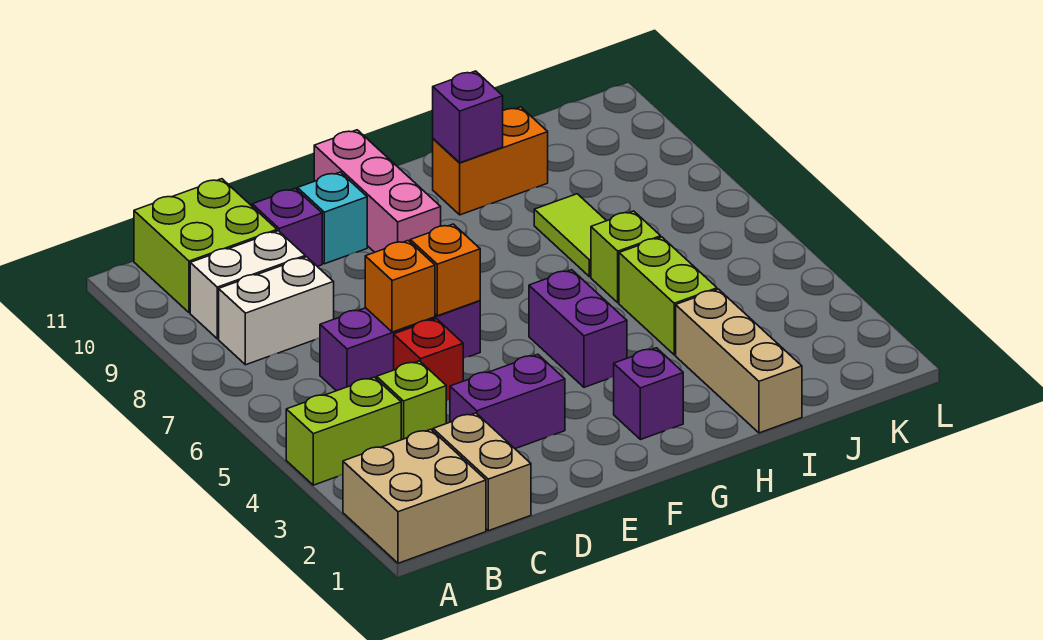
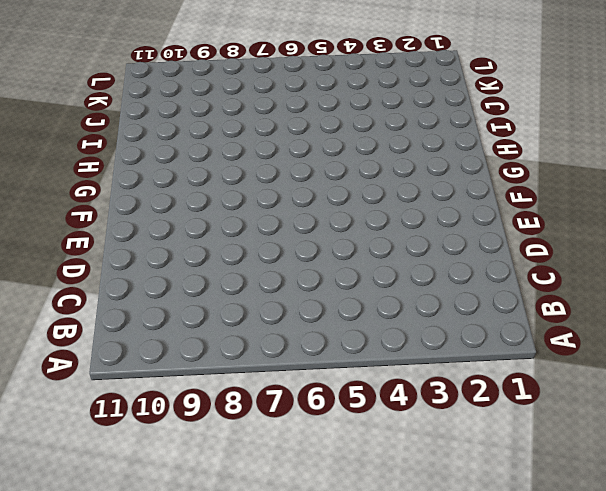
none -> tan 2x2 brick [343,429,486,563]
none -> lime 1x2 brick [286,377,401,485]
none -> white 1x2 brick [219,257,334,365]

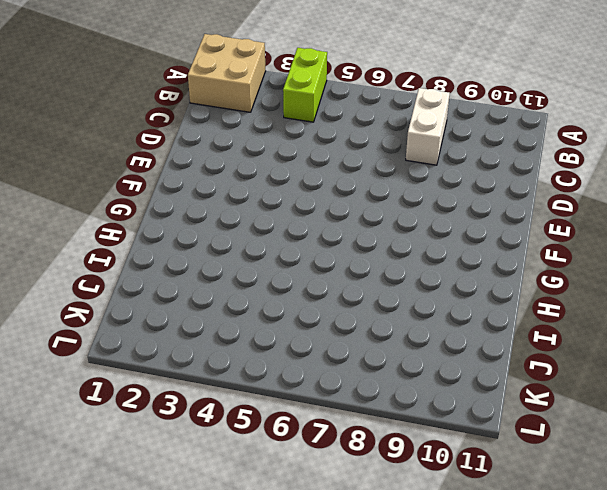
none -> white 1x2 brick [190,231,305,339]
none -> lime 2x2 brick [134,179,277,313]
none -> tan 1x2 brick [433,413,531,531]

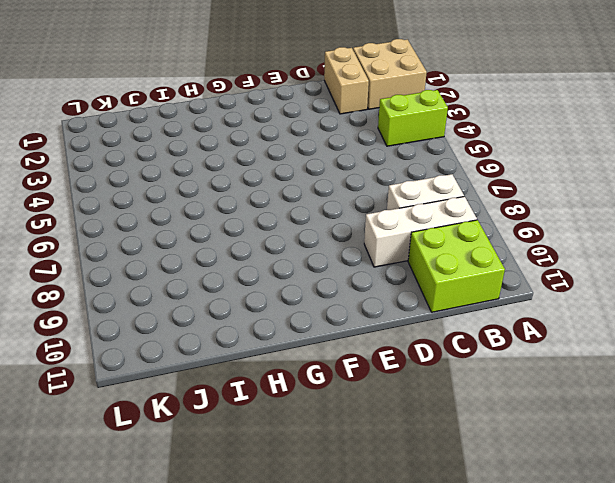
white 1x3 brick [364,197,477,267] -> white 1x2 brick [190,231,305,339]
none -> lime 1x1 brick [377,361,446,440]
none -> purple 1x3 brick [320,301,480,391]
none -> purple 1x2 brick [450,354,565,449]

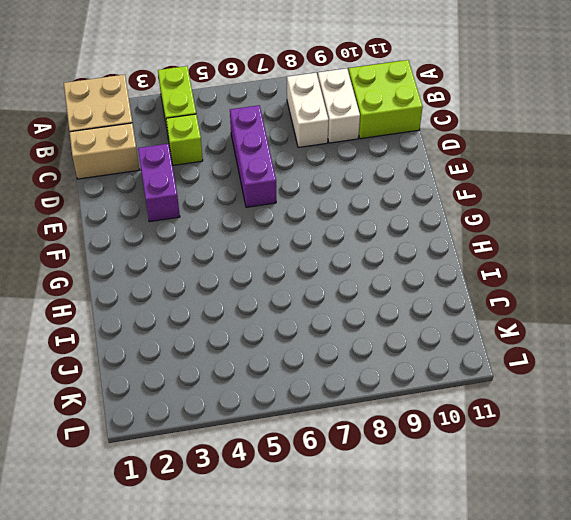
none -> red 1x1 brick [394,319,463,401]
none -> purple 1x1 brick [252,189,322,266]
none -> cyan 1x1 brick [297,172,367,264]

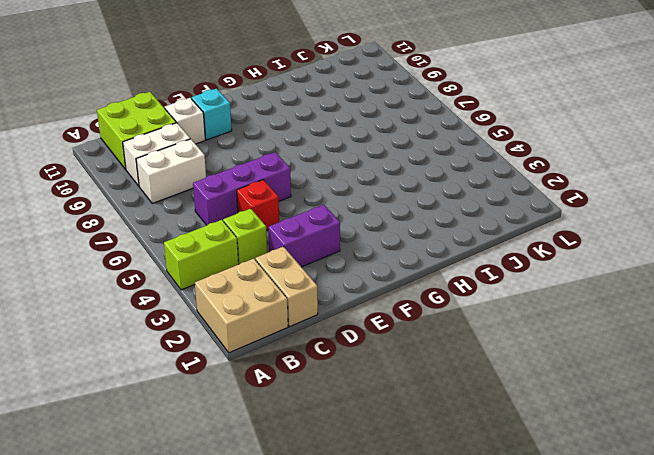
white 1x1 brick [165,98,205,144] -> purple 1x1 brick [252,189,322,266]
none -> pink 1x3 brick [314,130,441,252]
none -> purple 1x1 brick [614,348,683,440]
none -> purple 1x2 brick [529,270,627,387]

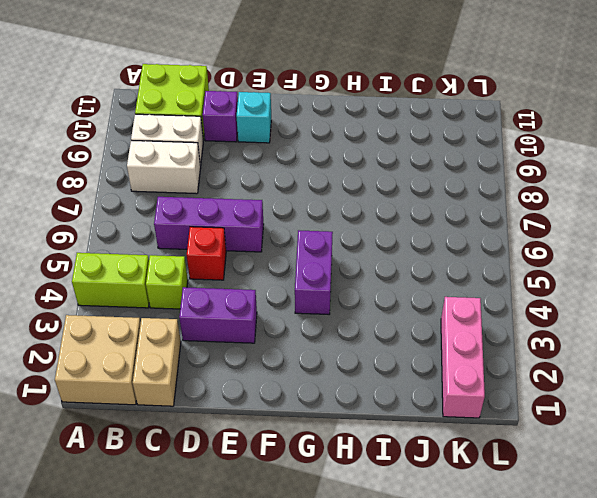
pink 1x3 brick [441,297,485,418] -> pink 1x3 brick moved to [314,130,441,252]
none -> purple 1x1 brick [614,348,683,440]
none -> orange 1x2 brick [433,107,548,215]
none -> tan 1x3 brick [676,289,802,433]

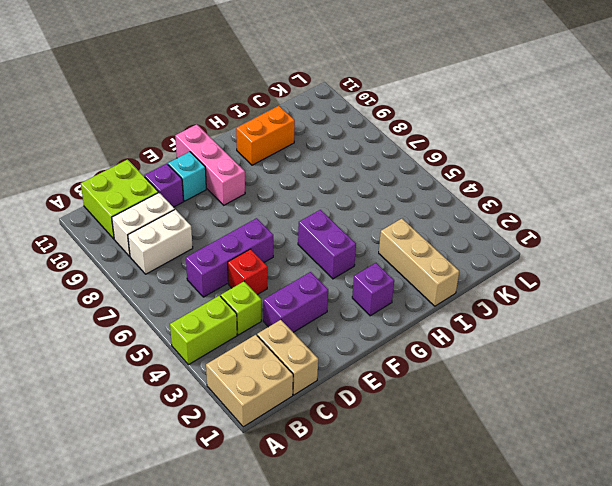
none -> lime 1x2 brick [619,237,717,355]
none -> lime 1x1 brick [591,211,661,303]
none -> lime 1x2 tile [534,194,606,277]

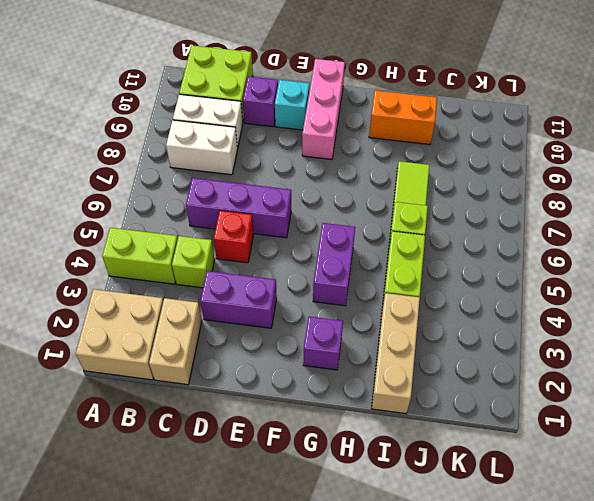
none -> orange 1x1 brick [365,241,435,332]
none -> orange 1x1 brick [410,224,480,316]
none -> purple 1x1 brick [433,71,503,163]

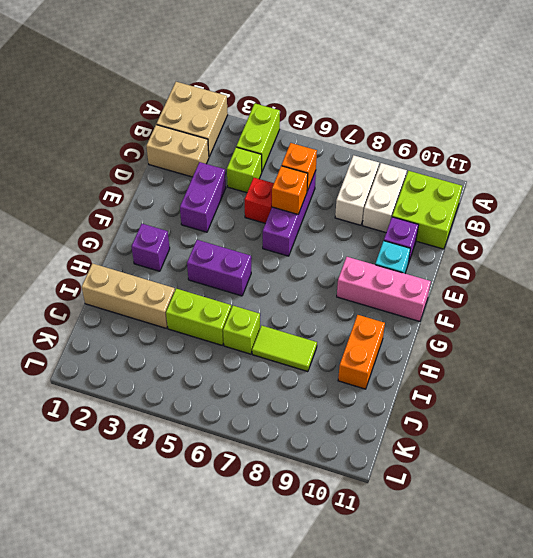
orange 1x1 brick [282,143,317,191] -> orange 1x1 brick moved to [410,224,480,316]
none -> purple 1x1 brick [433,71,503,163]

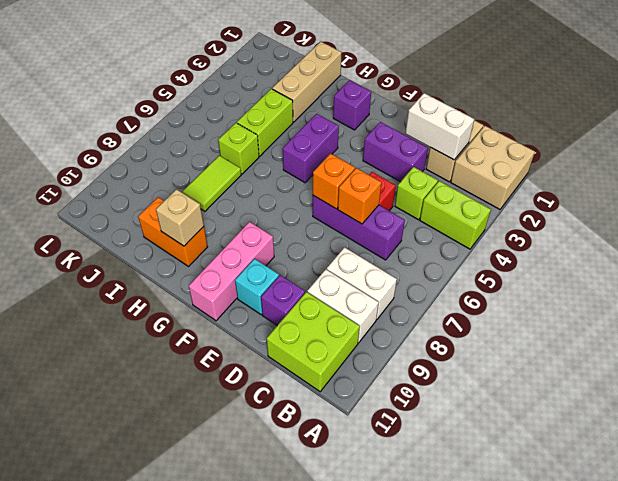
white 1x2 brick [405,93,474,160] -> none
tan 1x1 brick [156,189,204,246] -> purple 1x1 brick [433,71,503,163]

